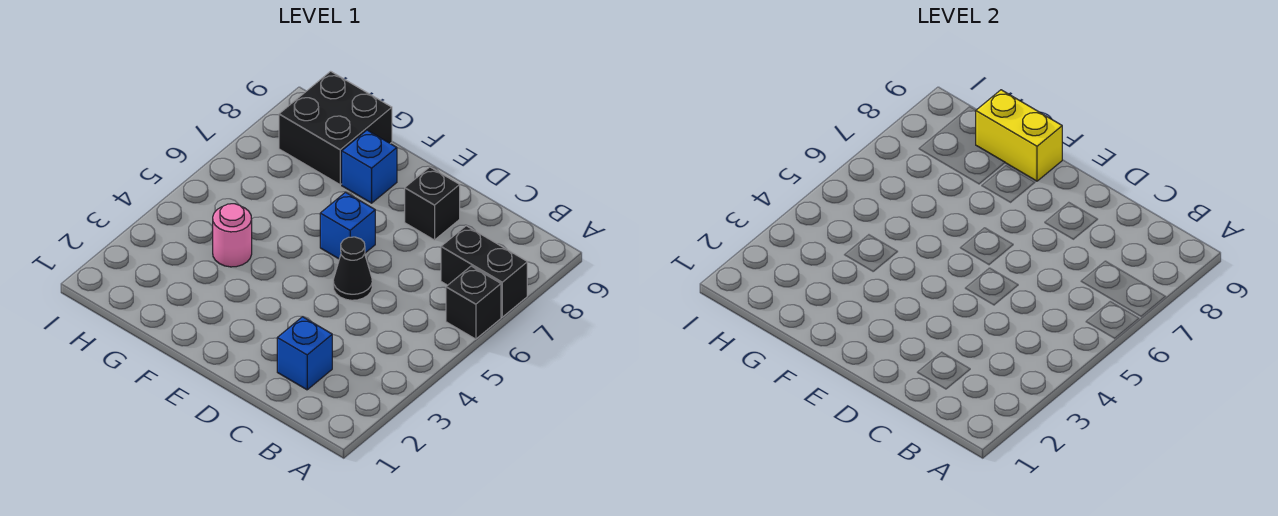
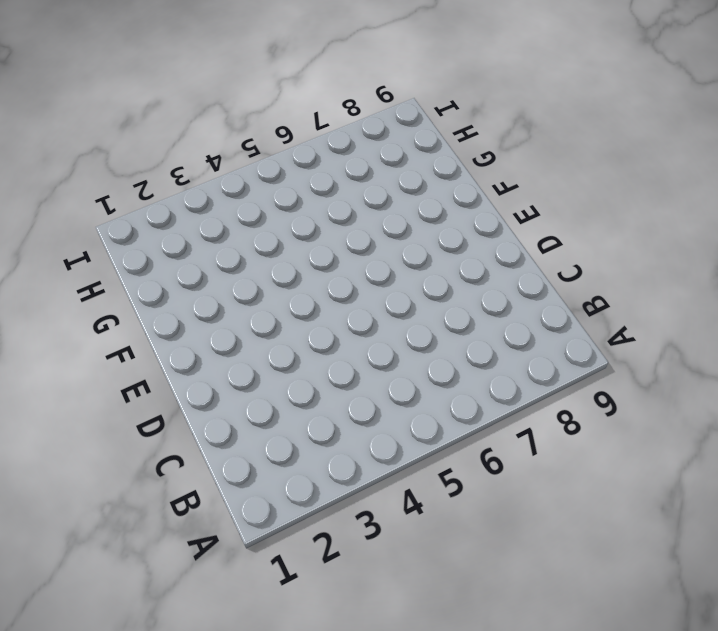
none -> black 1x1 brick [446,266,501,339]
none -> black 1x2 brick [441,226,527,317]

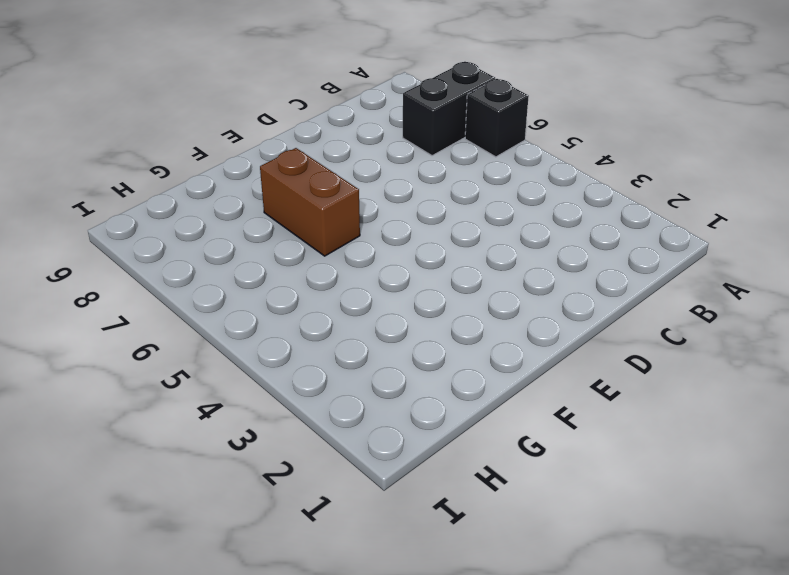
brown 1x2 brick [260,148,360,256] -> none
none -> blue 1x1 brick [277,317,332,390]
none -> black 1x1 cone [333,237,372,300]

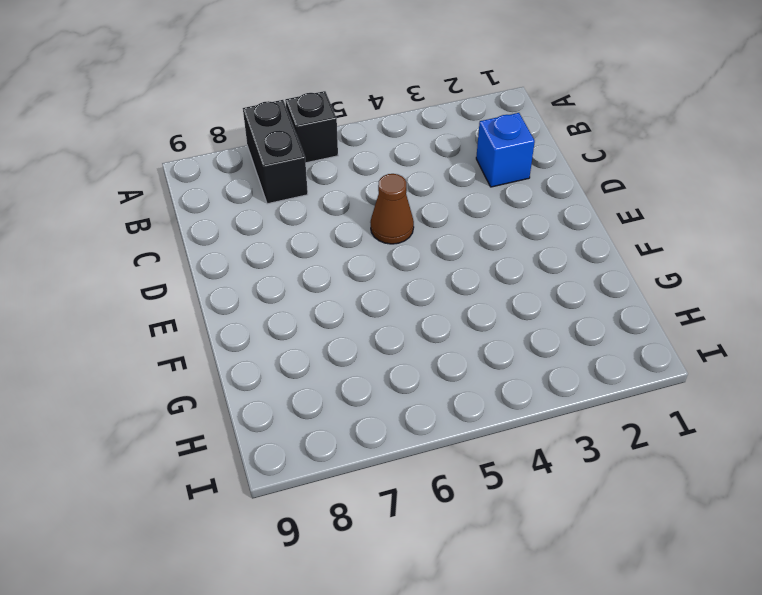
brown 1x1 cone [371,174,414,244] -> black 1x1 cone [333,237,372,300]
none -> black 1x1 brick [405,167,460,240]
none -> blue 1x1 brick [320,192,375,259]

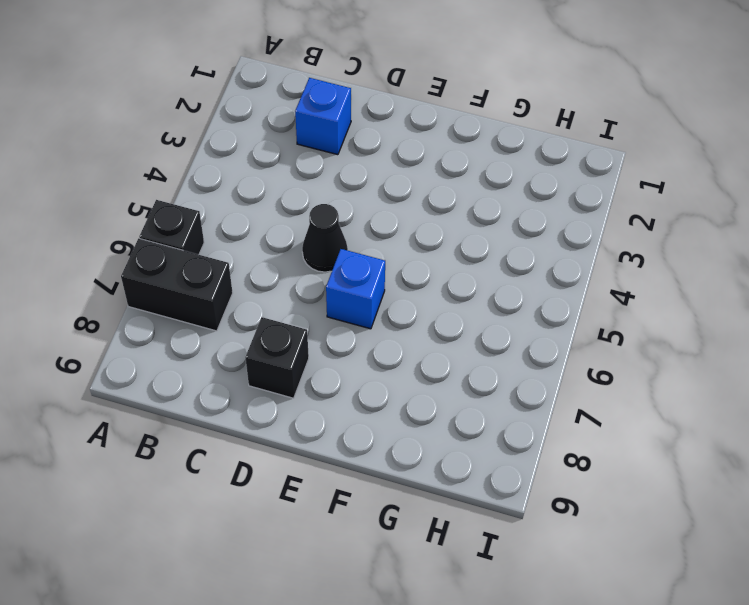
none -> blue 1x1 brick [342,130,397,203]
none -> pink 1x1 round brick [213,204,252,267]

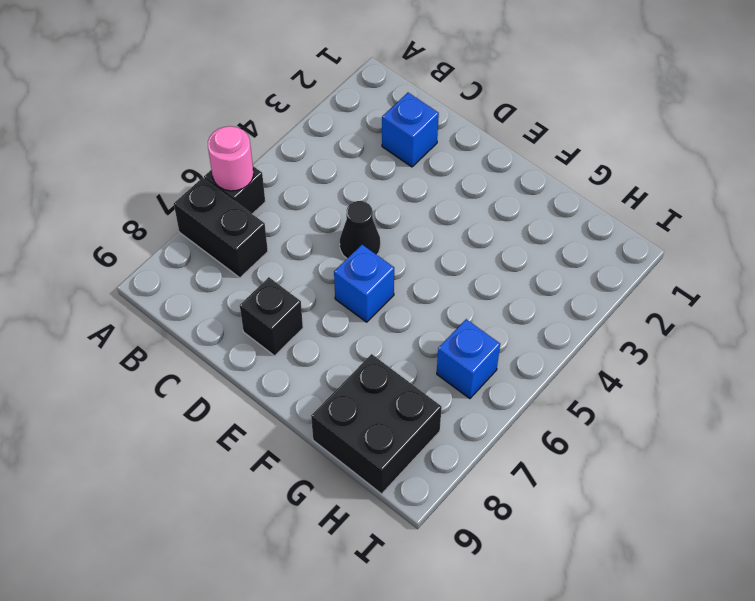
pink 1x1 round brick [208,126,254,191] -> pink 1x1 round brick moved to [213,204,252,267]
blue 1x1 brick [437,319,500,399] -> blue 1x1 brick moved to [342,130,397,203]
none -> yellow 1x2 brick [976,90,1062,181]

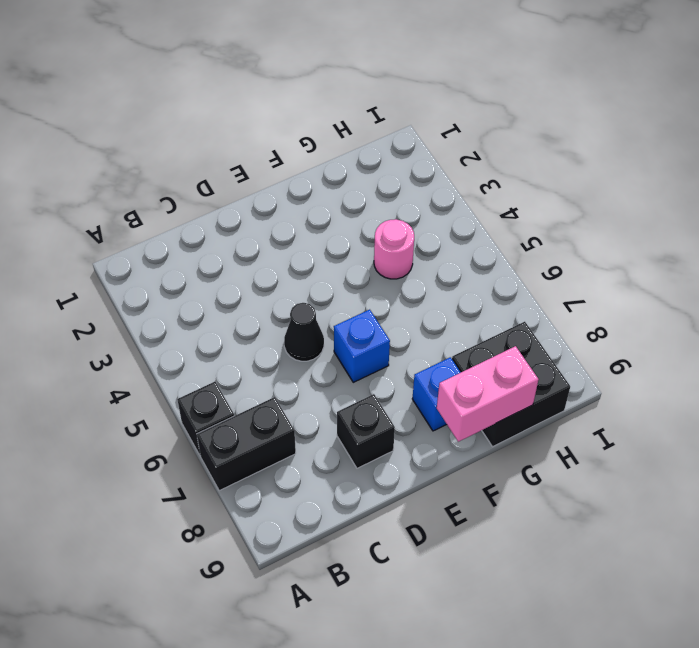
pink 1x2 brick [437,346,539,442] -> yellow 1x2 brick [976,90,1062,181]
none -> blue 1x1 brick [277,317,332,390]

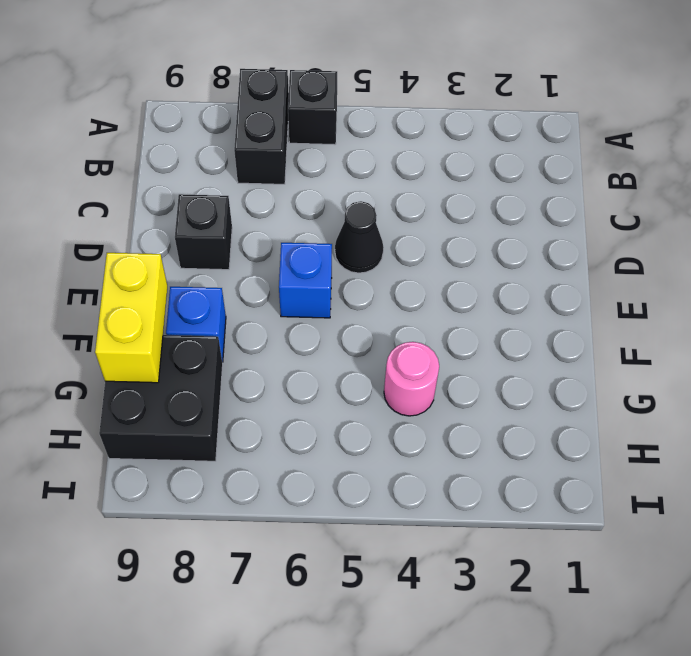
none -> blue 1x1 brick [277,317,332,390]

